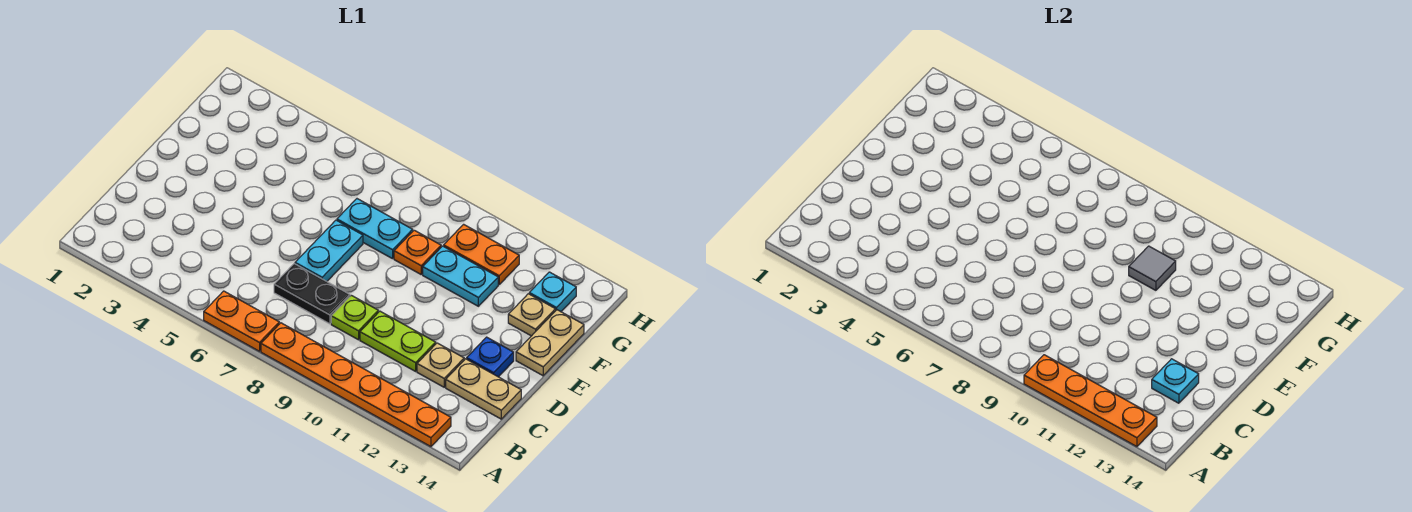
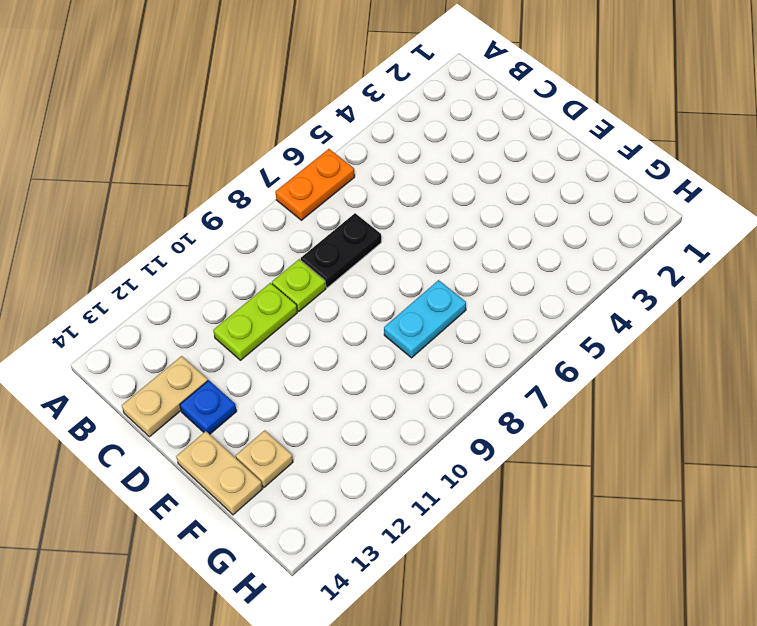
none -> orange 1x6 plate [261,323,451,447]
none -> tan 1x1 plate [417,343,464,387]
none -> cyan 1x2 plate [295,220,363,281]

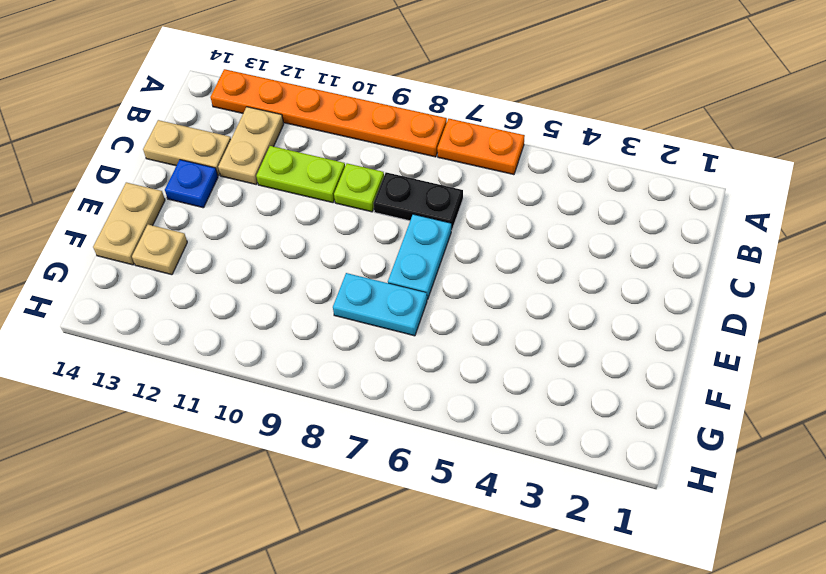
tan 1x2 plate [218,107,284,184] -> tan 1x1 plate [417,343,464,387]
none -> orange 1x1 plate [394,230,441,274]
none -> cyan 1x2 plate [423,246,498,306]
none -> orange 1x2 plate [444,224,519,284]

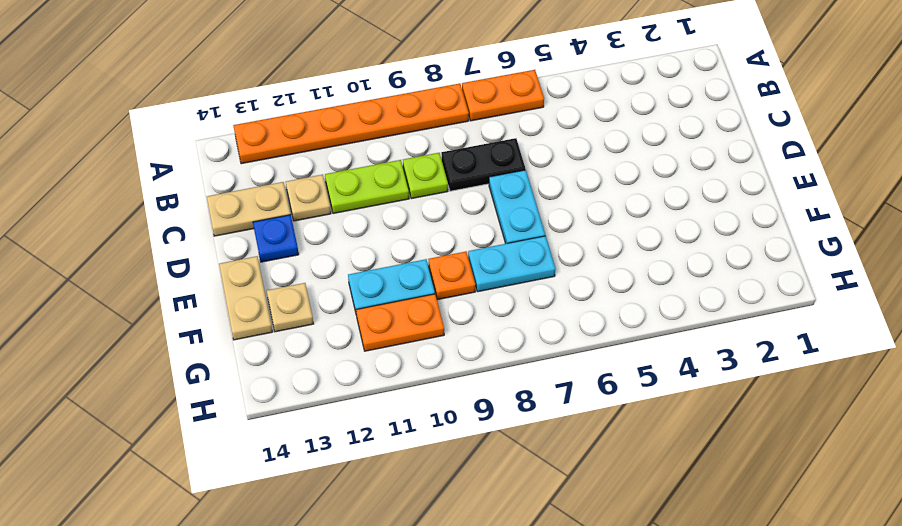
none -> cyan 1x1 plate [529,272,576,312]
none -> orange 1x4 plate [1024,355,1157,447]
none -> cyan 1x1 plate [1152,359,1199,403]

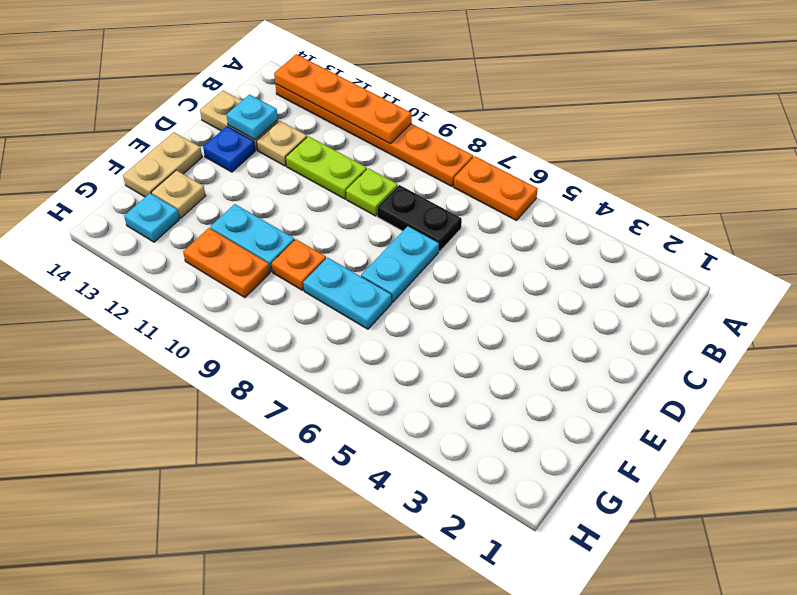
none -> grey 1x1 tile [1129,246,1176,290]

